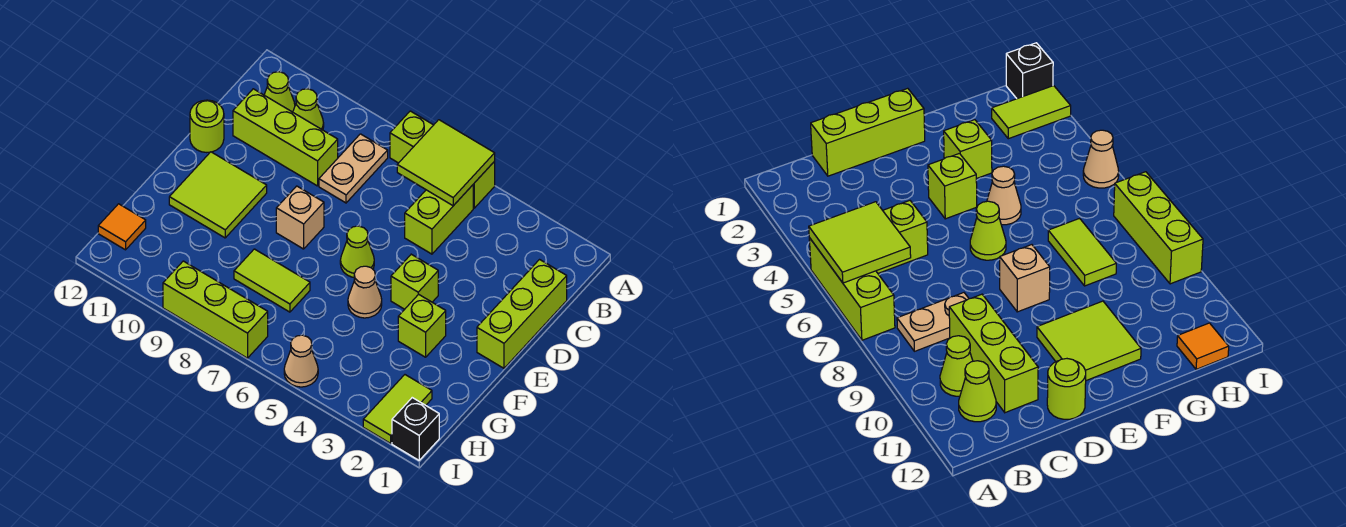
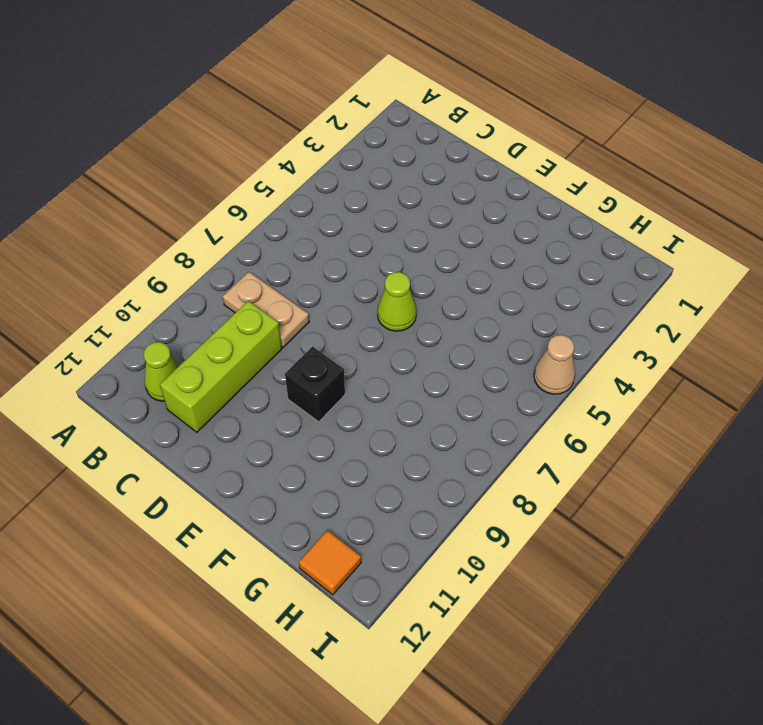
black 1x1 brick [285,347,345,422] -> black 1x1 brick moved to [392,398,439,460]
none -> lime 1x3 brick [390,111,495,208]
none -> lime 1x2 brick [405,185,473,254]
none -> lime 1x1 cone [293,89,324,130]

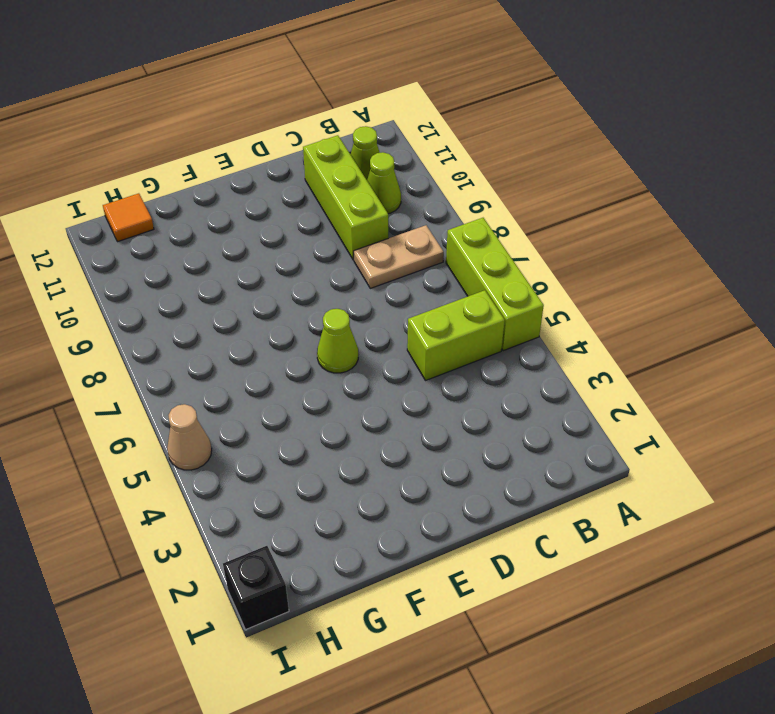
none -> lime 1x3 brick [477,260,567,368]
none -> lime 1x1 round brick [190,100,224,153]
none -> lime 1x1 brick [391,254,438,309]

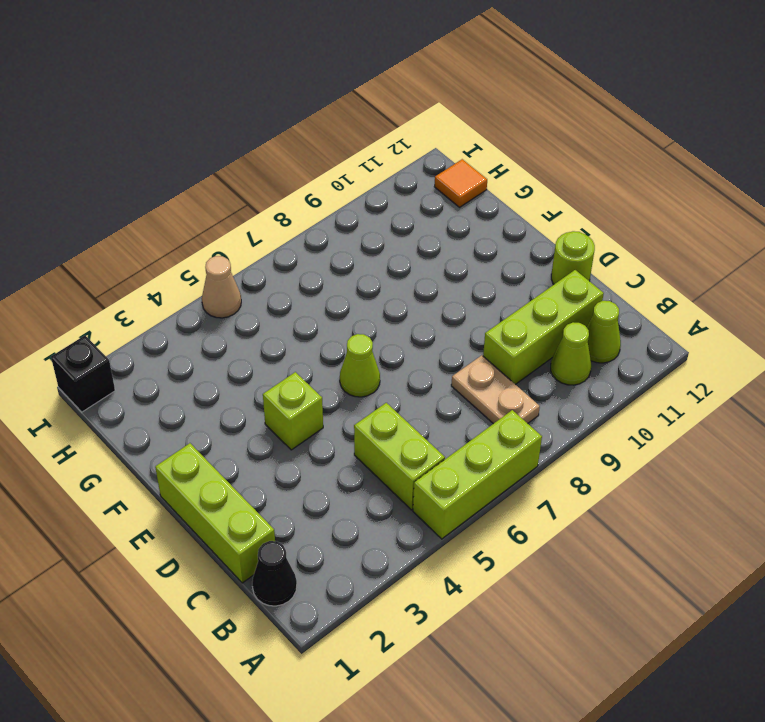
black 1x1 cone [252,541,297,606] -> none
none -> tan 1x1 brick [276,186,324,249]
none -> lime 2x2 tile [169,152,267,238]
none -> lime 1x1 brick [398,294,446,357]

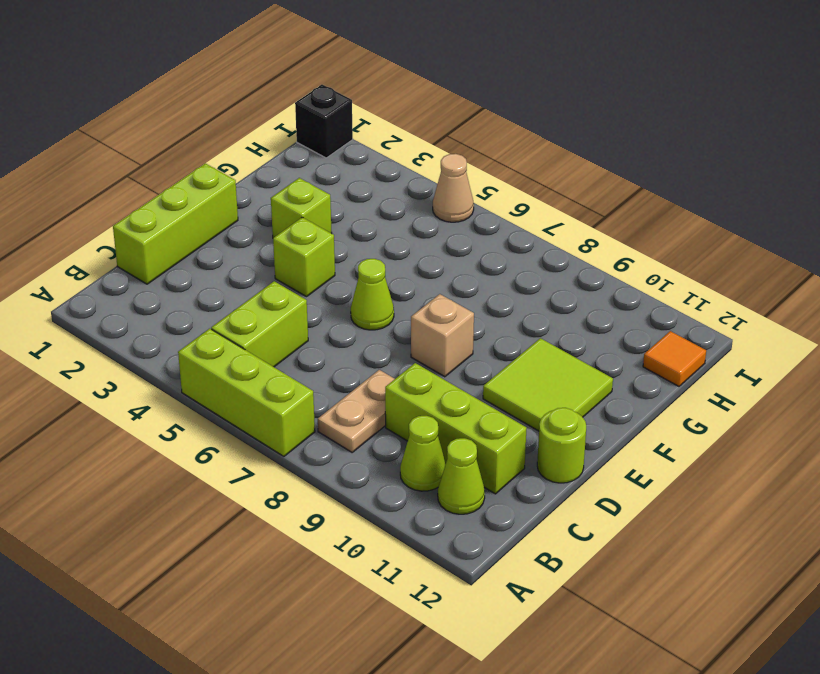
none -> tan 1x1 cone [348,266,382,318]
none -> lime 1x2 tile [234,249,310,312]
none -> lime 1x2 tile [363,375,432,443]

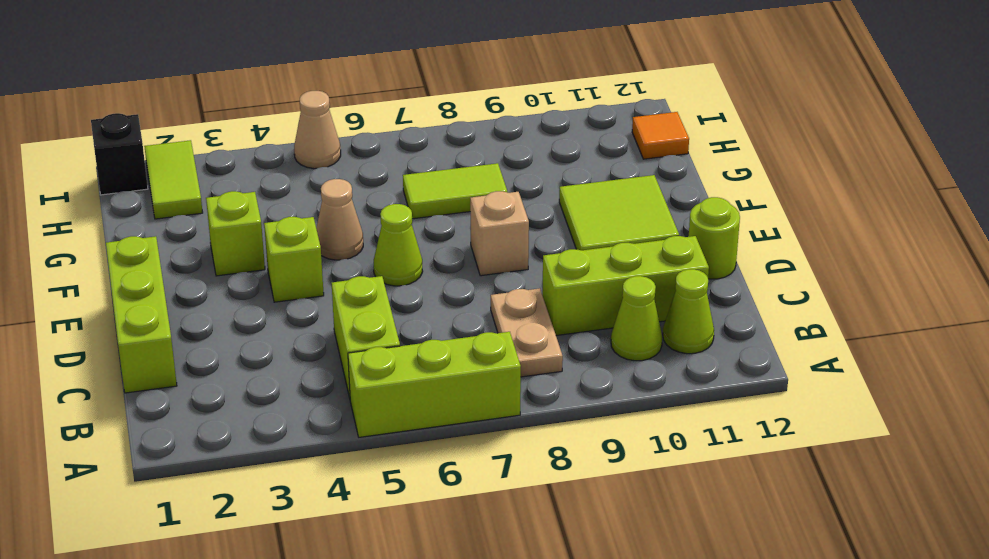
none -> lime 1x3 brick [163,261,268,358]
none -> lime 2x2 tile [397,120,495,206]

